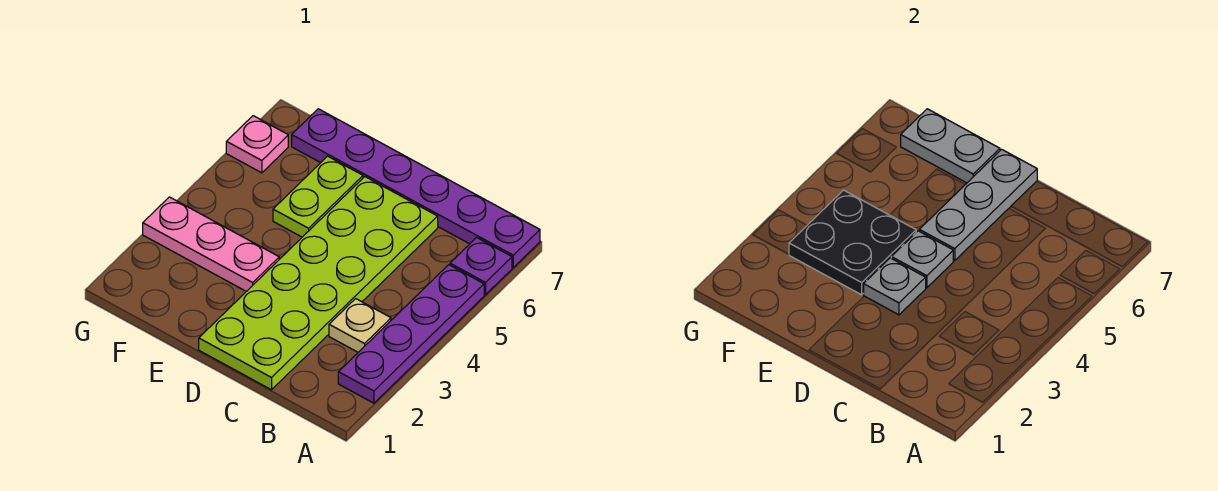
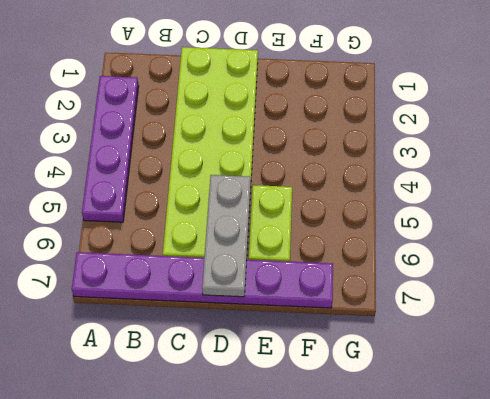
none -> purple 1x1 plate [450,237,512,295]
none -> tan 1x1 plate [329,299,391,352]
none -> pink 1x3 plate [143,197,279,292]

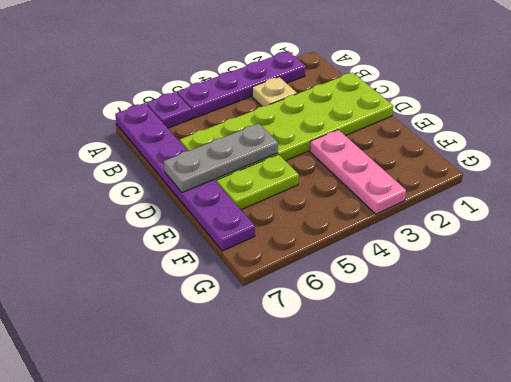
none -> pink 1x1 plate [226,116,288,173]
none -> grey 1x1 plate [864,258,926,315]
none -> grey 1x1 plate [891,231,953,288]

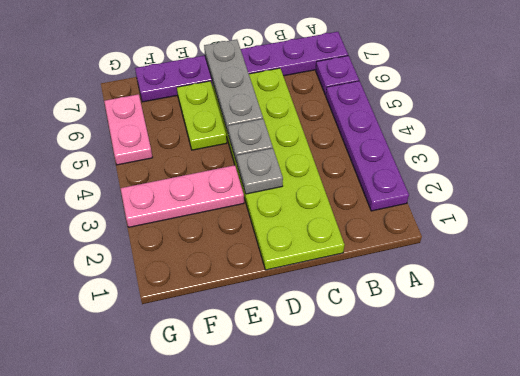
pink 1x2 plate [104,94,153,165] -> pink 1x1 plate [226,116,288,173]
none -> tan 1x1 plate [329,299,391,352]
none -> black 2x2 plate [789,190,916,295]
none -> grey 1x2 plate [901,109,1000,183]

